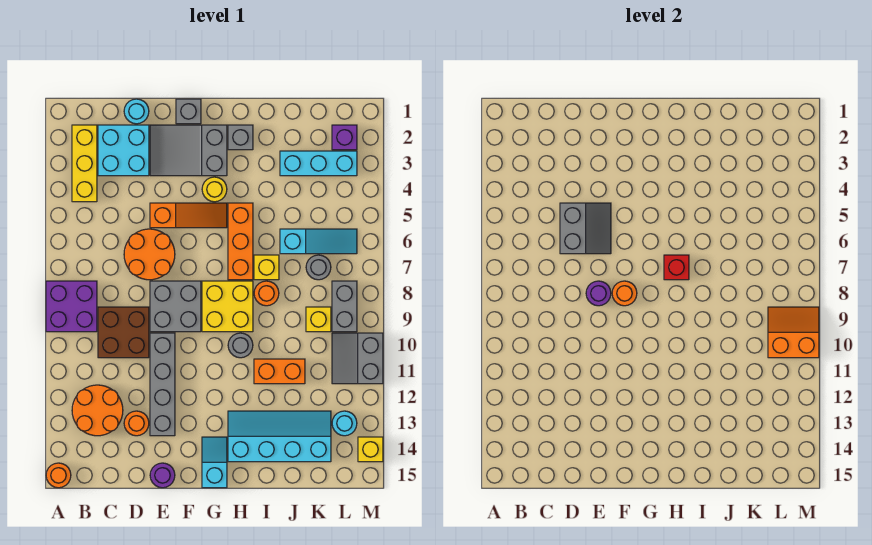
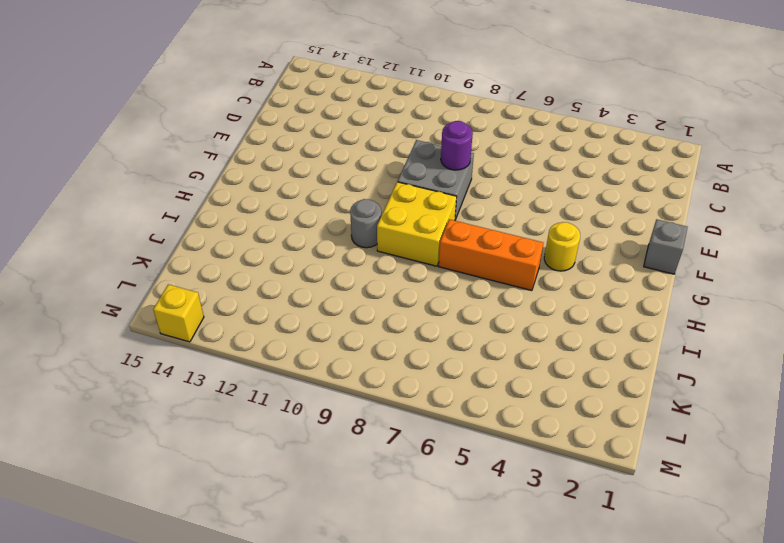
none -> purple 2x2 brick [46,281,97,332]
none -> orange 1x1 round brick [46,463,71,488]
none -> yellow 1x3 brick [72,125,97,202]
none -> orange 2x2 round brick [72,385,123,436]

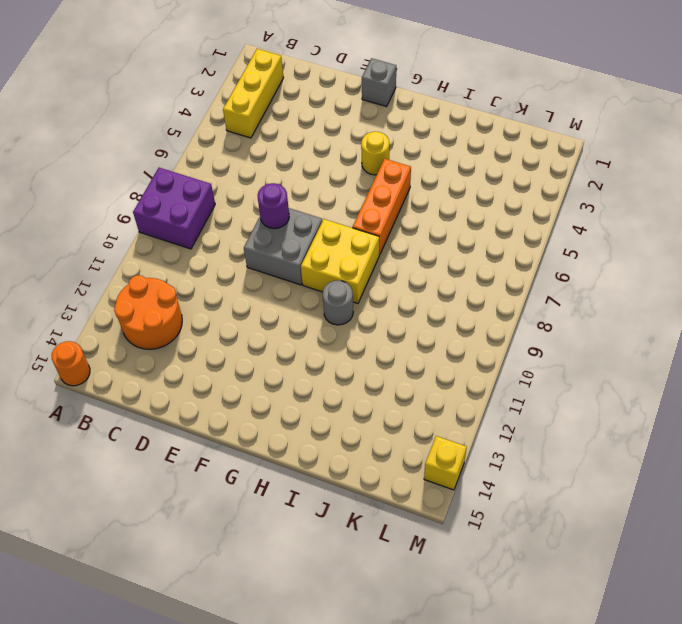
none -> cyan 2x2 brick [98,125,149,176]
none -> brown 2x2 brick [98,307,149,358]
none -> cyan 1x1 round brick [124,99,149,124]
none -> orange 2x2 round brick [124,229,175,280]

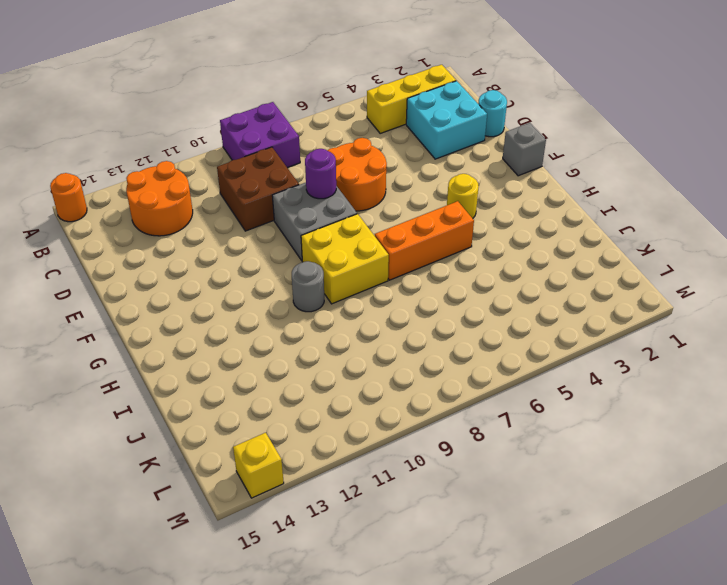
none -> orange 1x1 round brick [124,411,149,436]
none -> grey 2x3 slope [150,125,227,176]
none -> orange 1x3 slope [150,203,227,228]
none -> grey 1x4 brick [150,333,175,436]

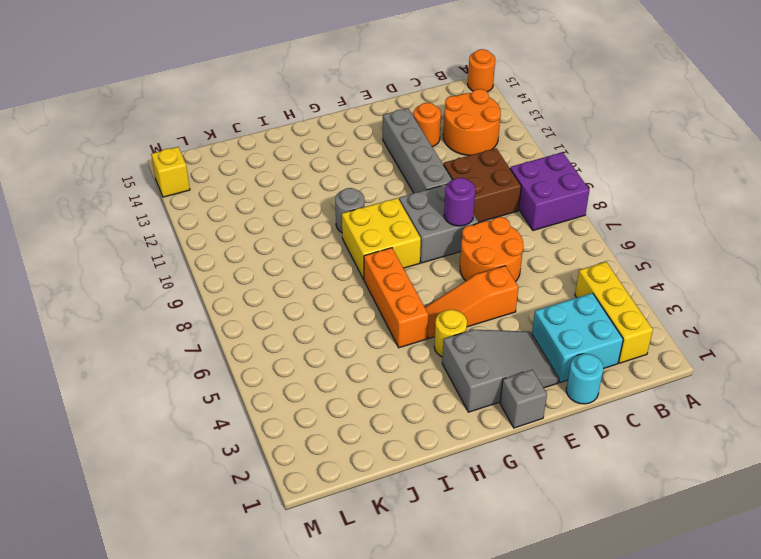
none -> purple 1x1 round brick [150,463,175,488]
none -> cyan 1x2 slope [202,437,227,488]
none -> grey 1x1 brick [228,125,253,150]
none -> cyan 2x4 slope [228,411,331,462]

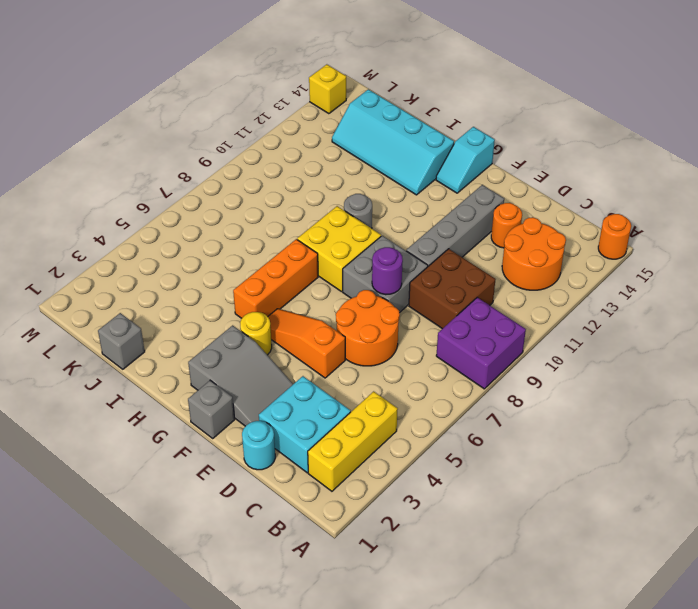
grey 1x1 brick [98,313,145,369] -> grey 1x1 brick moved to [228,125,253,150]
none -> purple 1x1 round brick [150,463,175,488]
none -> yellow 1x1 brick [254,255,279,280]
none -> orange 1x1 round brick [254,281,279,306]
none -> orange 1x2 brick [254,359,305,384]

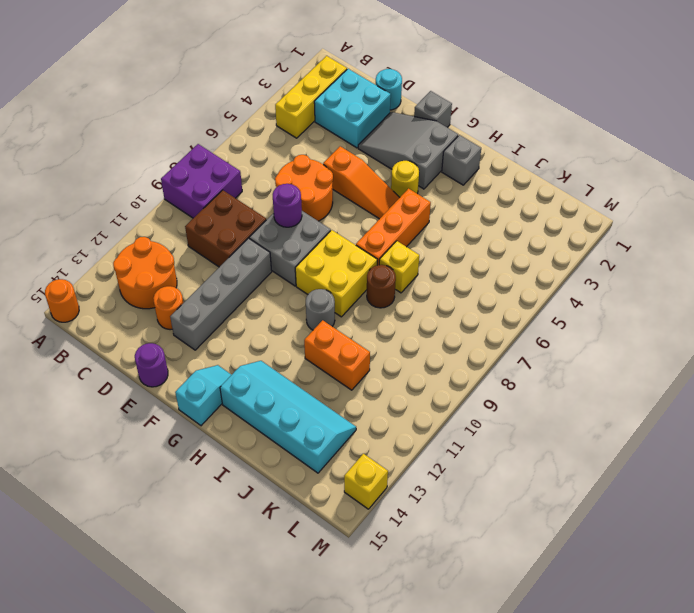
brown 1x1 round brick [367,265,396,308] -> orange 1x1 round brick [254,281,279,306]
none -> cyan 1x3 brick [280,151,357,176]
none -> cyan 1x3 slope [280,229,357,254]
none -> grey 1x1 round brick [306,255,331,280]
none -> yellow 1x1 brick [306,307,331,332]

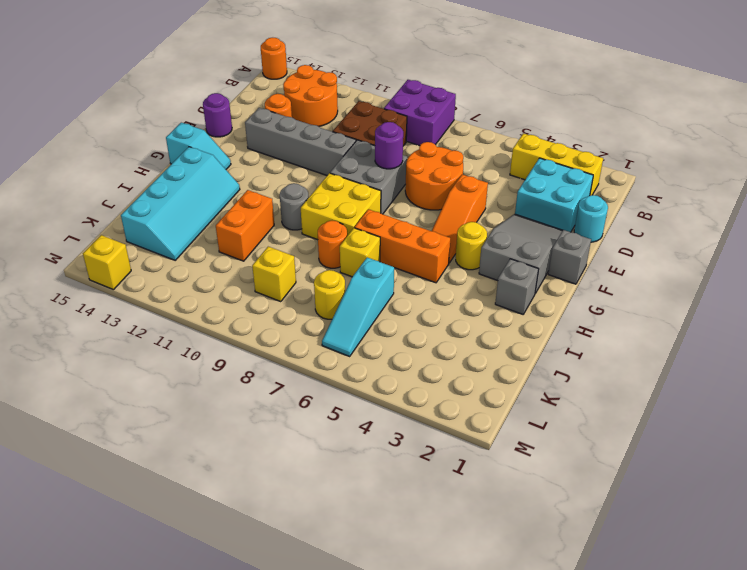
yellow 1x1 round brick [314,270,345,319] -> grey 1x1 round brick [306,255,331,280]
none -> cyan 1x3 brick [280,151,357,176]
none -> purple 1x1 brick [332,125,357,150]
none -> grey 1x2 brick [332,281,357,332]
none -> grey 2x2 slope [332,333,383,384]

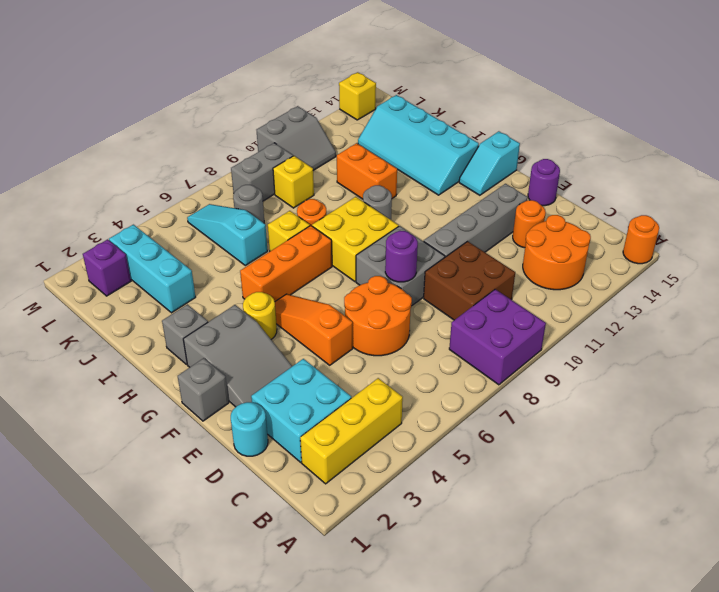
none -> cyan 1x1 round brick [332,411,357,436]
none -> grey 2x2 slope [560,203,611,254]
none -> orange 1x1 round brick [612,281,637,306]
none -> red 1x1 brick [664,255,689,280]

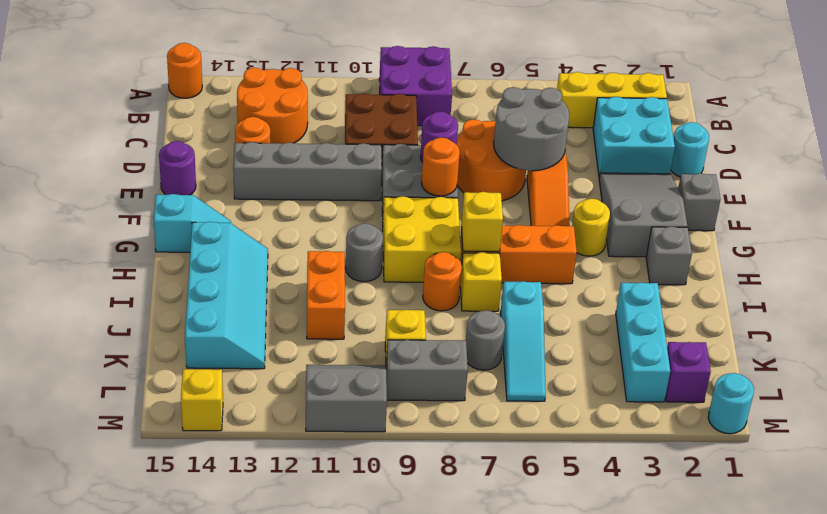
grey 2x2 round brick [494,87,569,171] -> grey 2x2 slope [560,203,611,254]
yellow 1x1 brick [461,192,503,252] -> red 1x1 brick [664,255,689,280]
cyan 1x1 round brick [708,373,754,434] -> cyan 1x1 round brick moved to [332,411,357,436]
none -> orange 2x2 slope [768,307,819,358]

